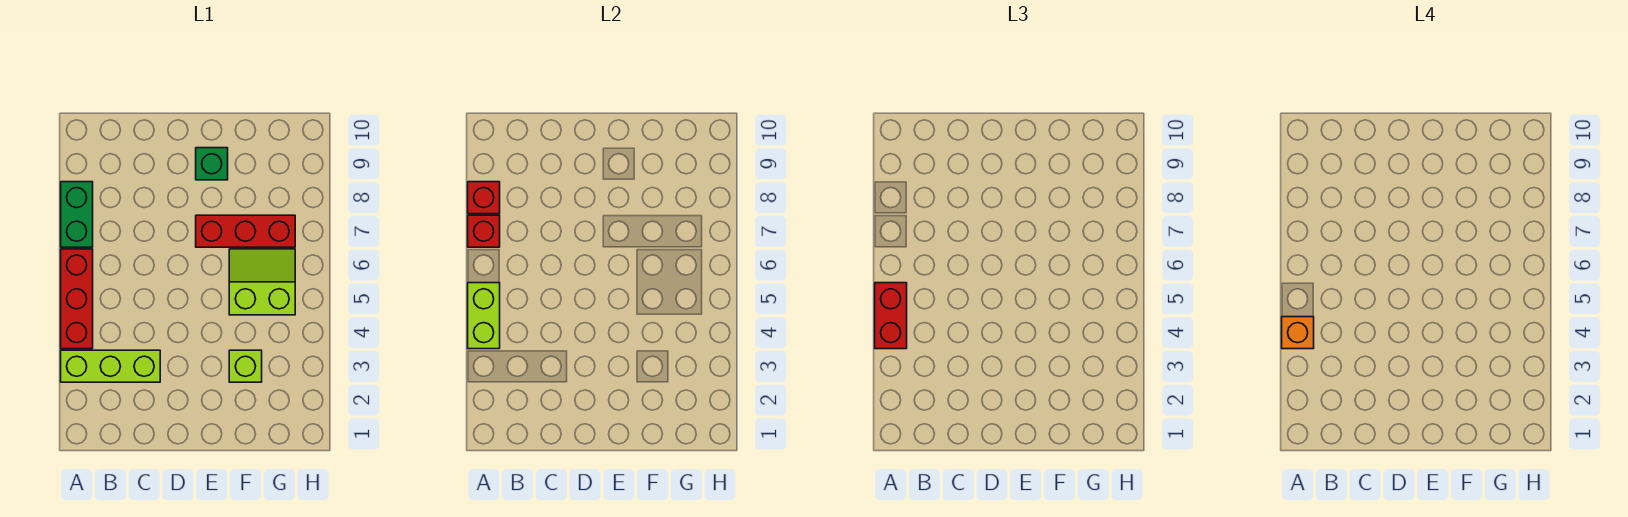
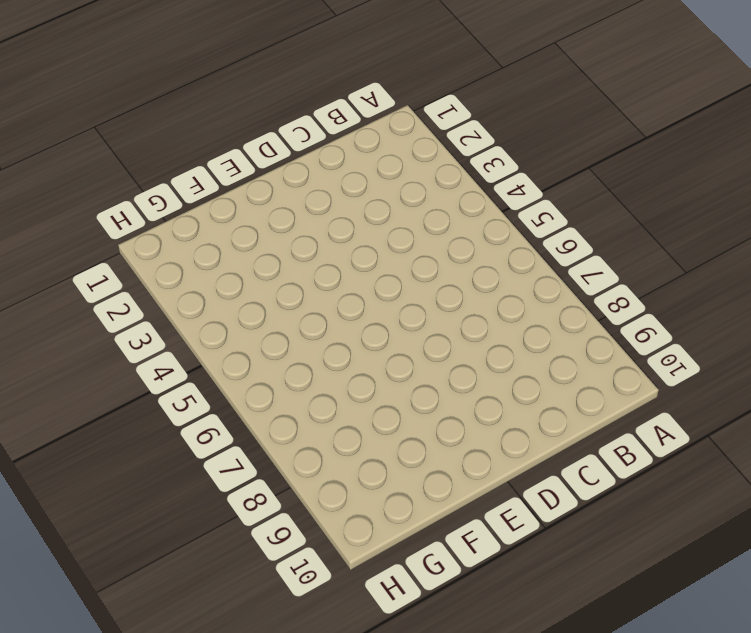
none -> lime 1x3 brick [61,350,160,382]
none -> red 1x3 brick [61,249,93,349]
none -> green 1x2 brick [61,182,93,247]

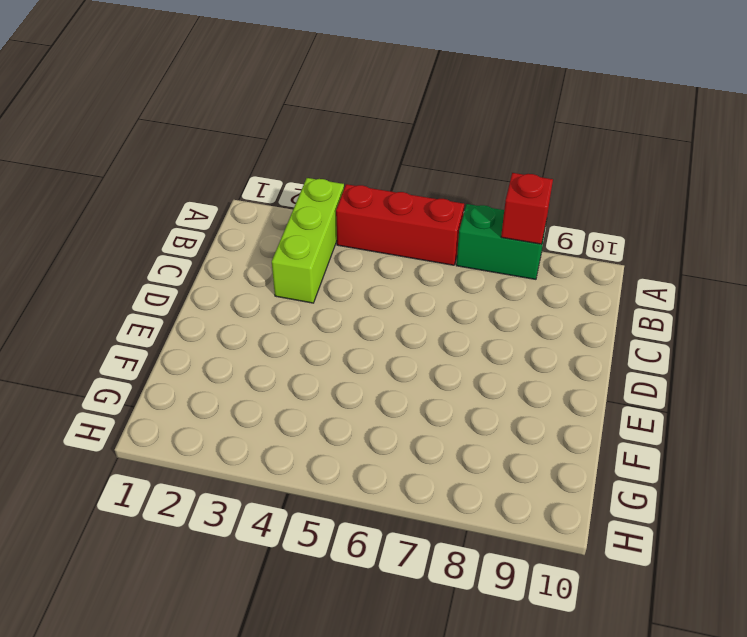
none -> red 1x3 brick [196,215,295,247]
none -> green 1x1 brick [196,148,228,180]
none -> lime 1x1 brick [229,350,262,382]

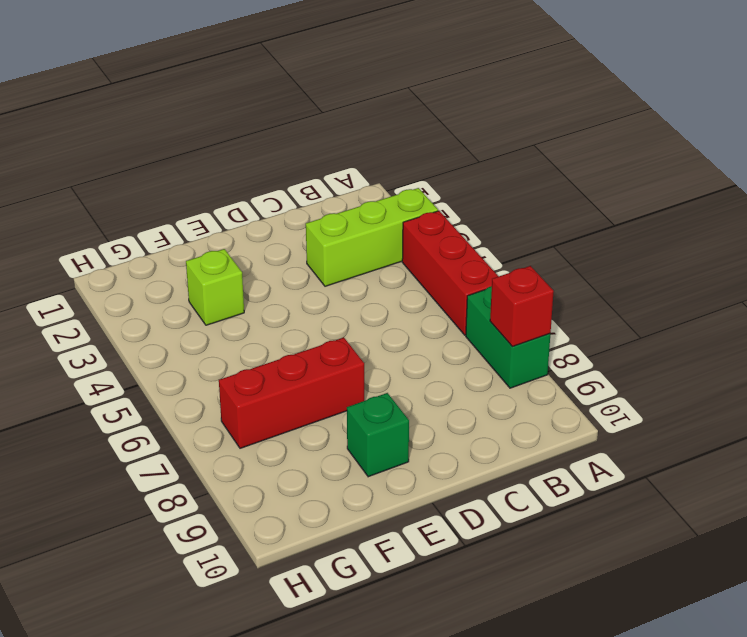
none -> lime 2x2 slope [229,249,295,315]
none -> lime 1x2 brick [468,283,500,349]
none -> red 1x1 brick [468,215,500,247]

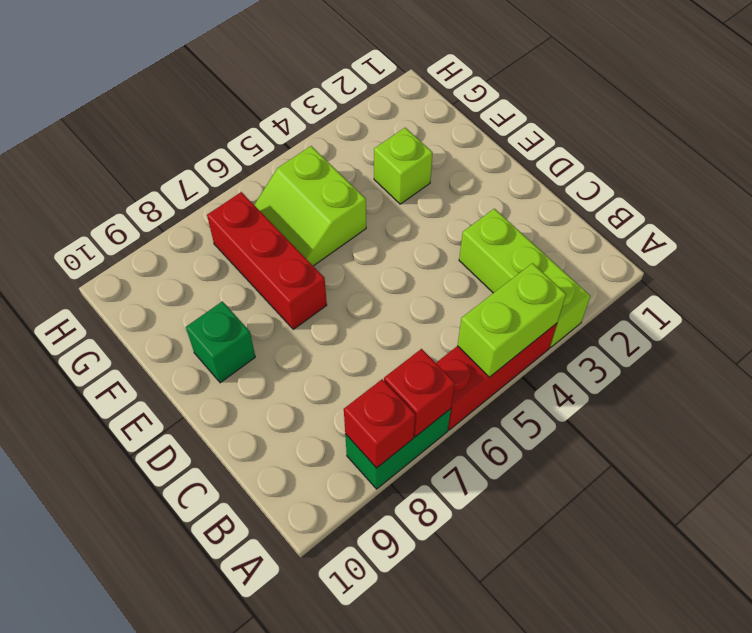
none -> red 1x2 brick [875,283,907,349]
none -> orange 1x1 brick [1282,317,1314,349]

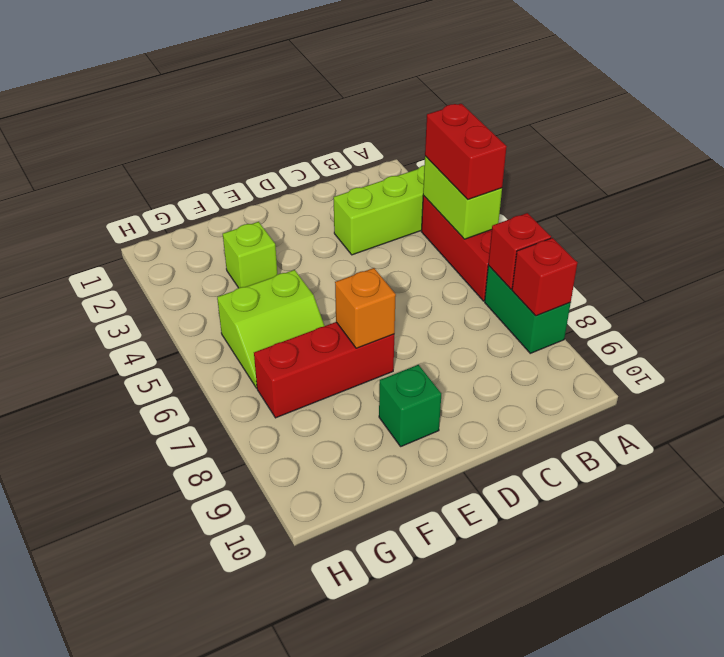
orange 1x1 brick [335,268,396,348] -> orange 1x1 brick moved to [1282,317,1314,349]

